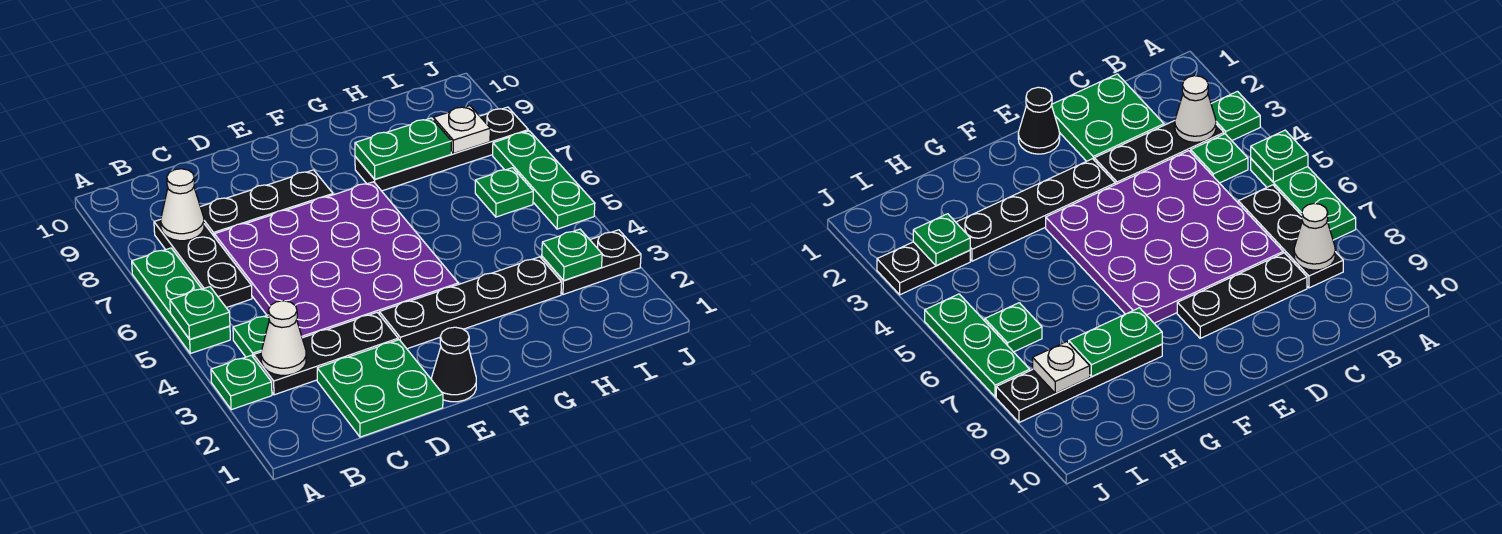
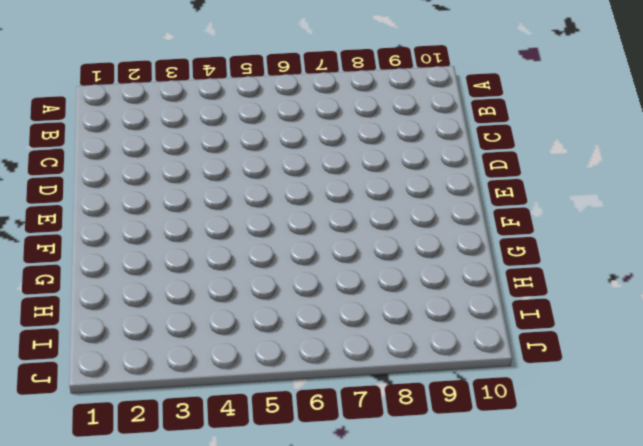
none -> green 1x1 plate [211,355,272,410]
none -> green 1x3 plate [132,248,230,354]
none -> black 1x3 plate [254,312,398,395]

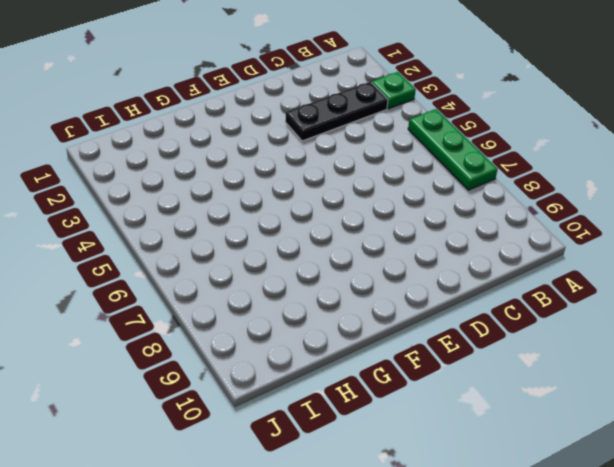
none -> green 1x1 plate [233,315,269,358]
none -> black 1x3 plate [154,219,252,308]
none -> green 2x2 plate [317,340,443,437]

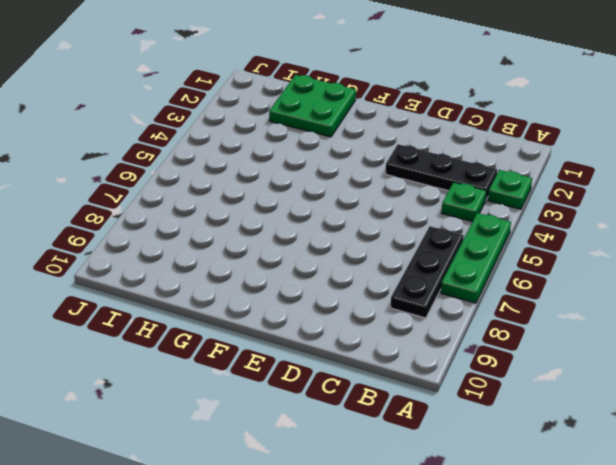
green 2x2 plate [269,75,356,137] -> green 2x2 plate moved to [317,340,443,437]
none -> purple 4x4 plate [214,182,458,338]
none -> black 1x3 plate [201,170,333,237]
none -> black 1x1 cone [432,327,476,402]

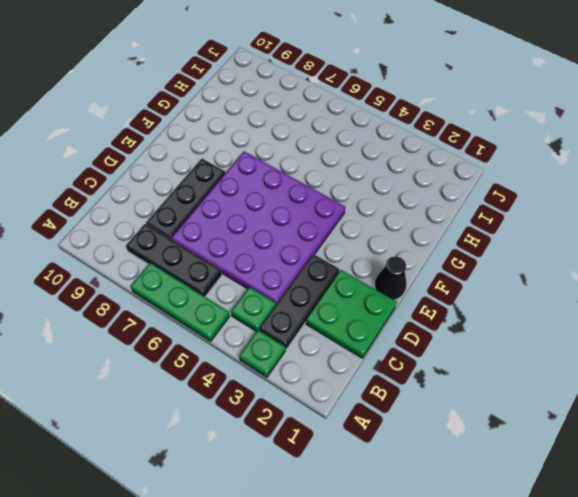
none -> black 1x4 plate [379,257,562,349]
none -> black 1x4 plate [355,107,528,191]
none -> black 1x2 plate [542,230,641,295]

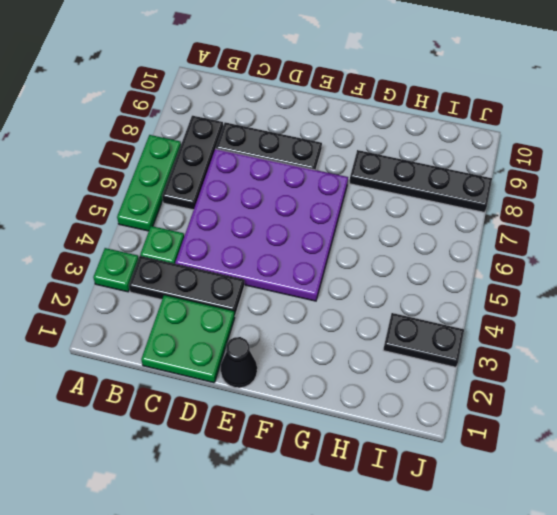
none -> black 1x4 plate [379,257,562,349]
none -> green 1x1 plate [475,168,533,217]
none -> green 1x3 plate [493,131,595,229]

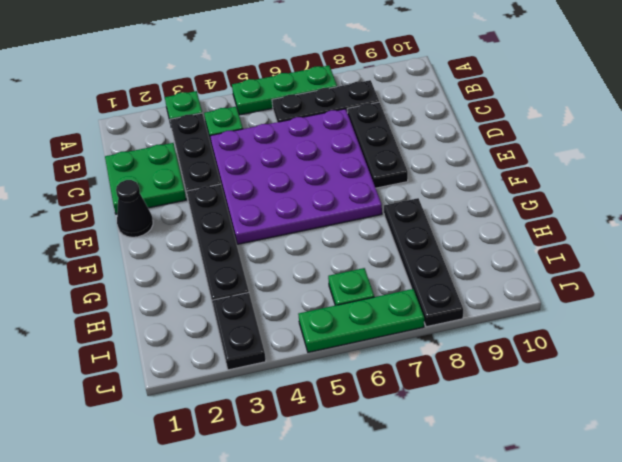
none -> green 1x1 plate [170,287,230,339]
none -> white 1x1 cone [261,301,306,375]
none -> white 1x1 cone [161,169,204,241]

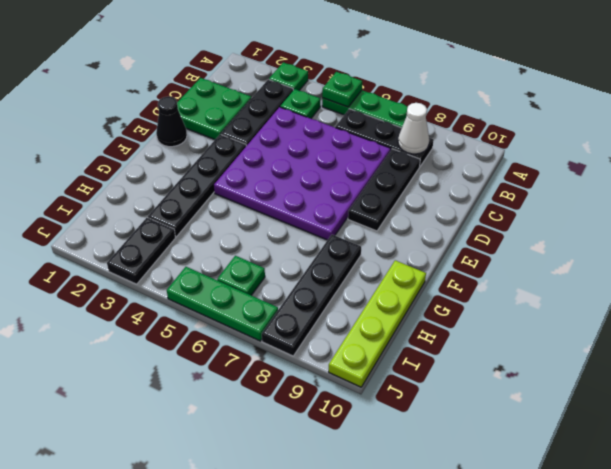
lime 1x4 plate [329,260,426,387] -> none
none -> white 1x1 cone [261,301,306,375]
none -> green 1x2 plate [355,118,451,179]
none -> green 1x1 plate [542,229,602,281]

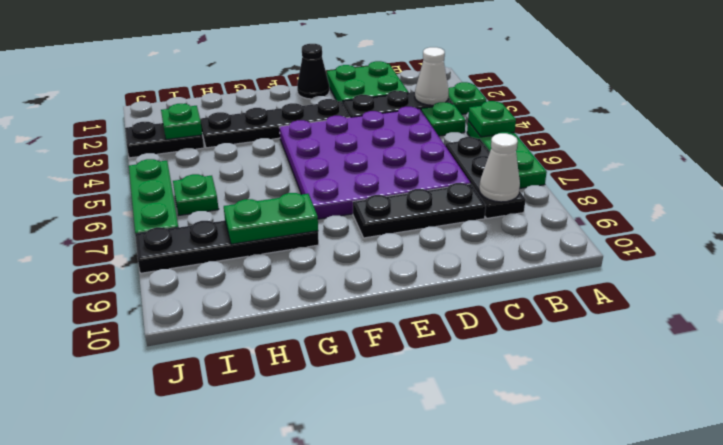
none -> white 1x1 plate [433,106,490,154]

